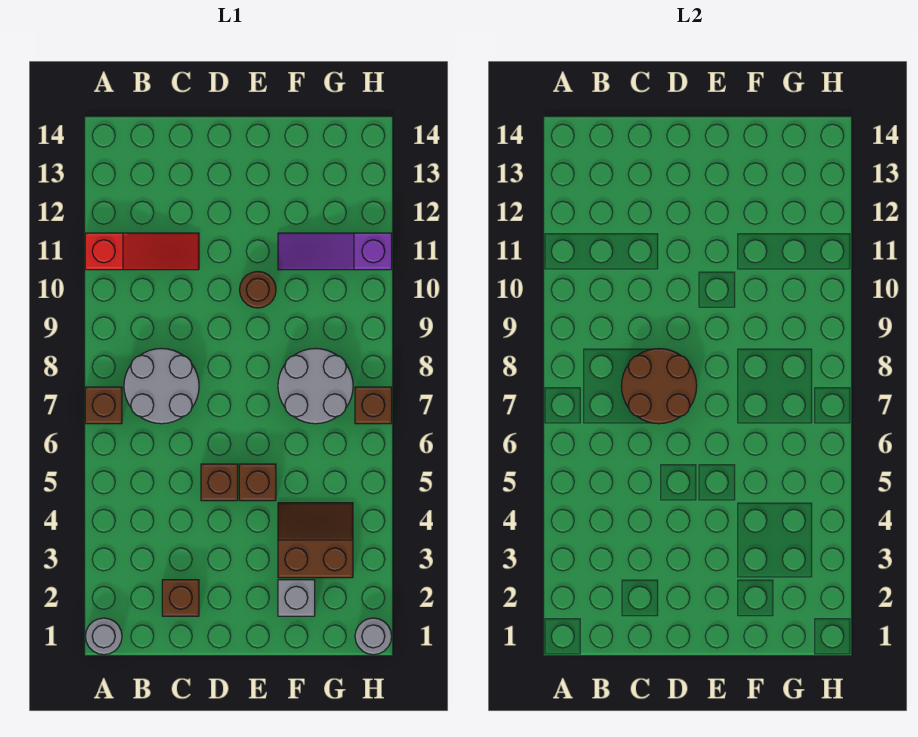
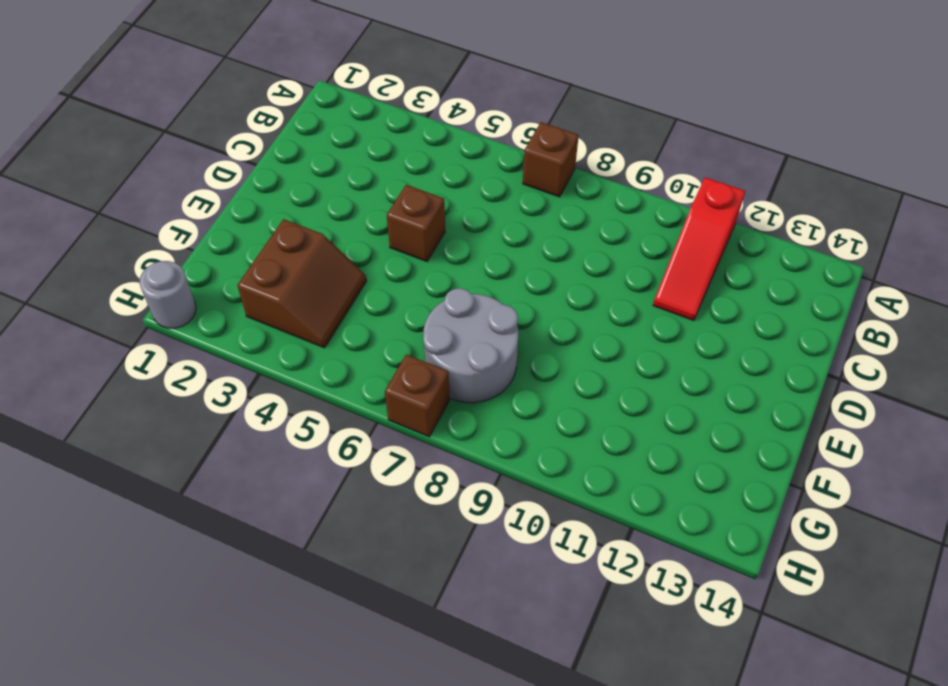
none -> grey 1x1 round brick [85,618,122,655]
none -> grey 2x2 round brick [124,348,199,424]
none -> brown 1x1 brick [162,580,199,616]

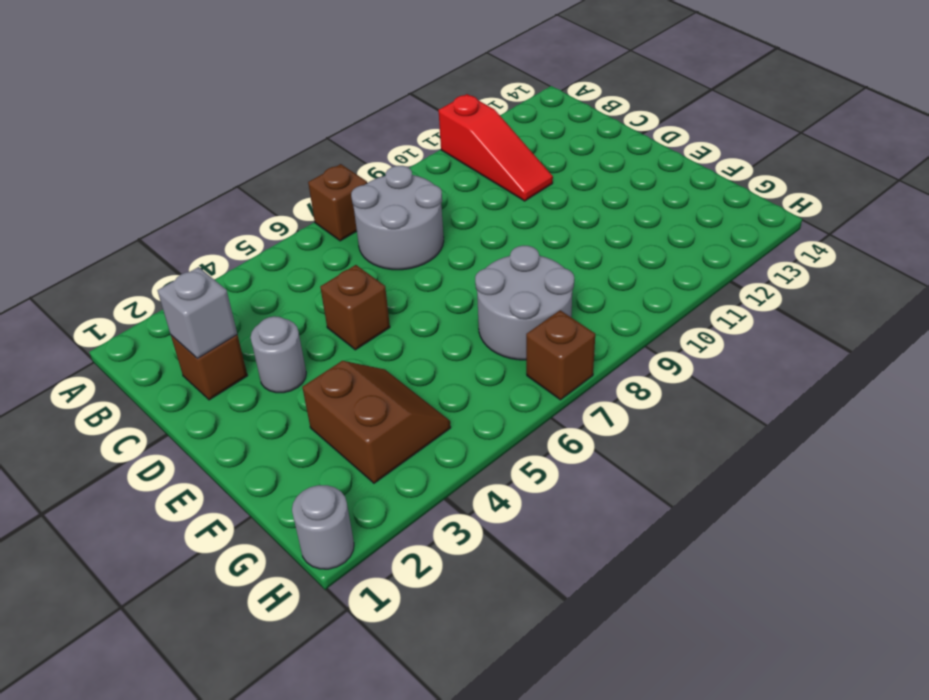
grey 1x1 brick [157,267,237,359] -> grey 1x1 brick moved to [278,580,315,616]
grey 1x1 round brick [250,316,306,393] -> grey 1x1 round brick moved to [85,618,122,655]
none -> brown 1x1 brick [239,464,276,501]
none -> brown 1x1 round brick [240,271,276,308]
none -> purple 1x3 slope [278,233,392,270]

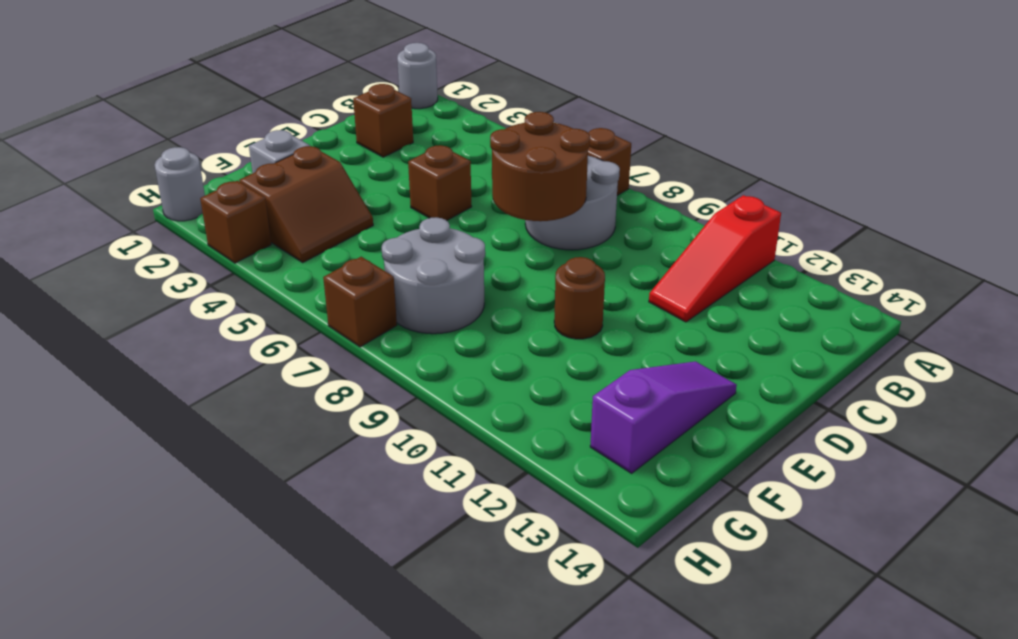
purple 1x3 slope [590,361,737,473] -> purple 1x3 slope moved to [278,233,392,270]
brown 1x1 brick [200,181,271,263] -> brown 1x1 brick moved to [239,464,276,501]

